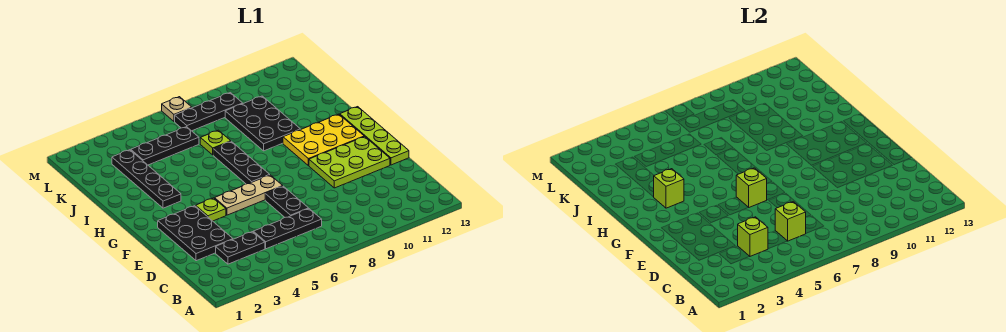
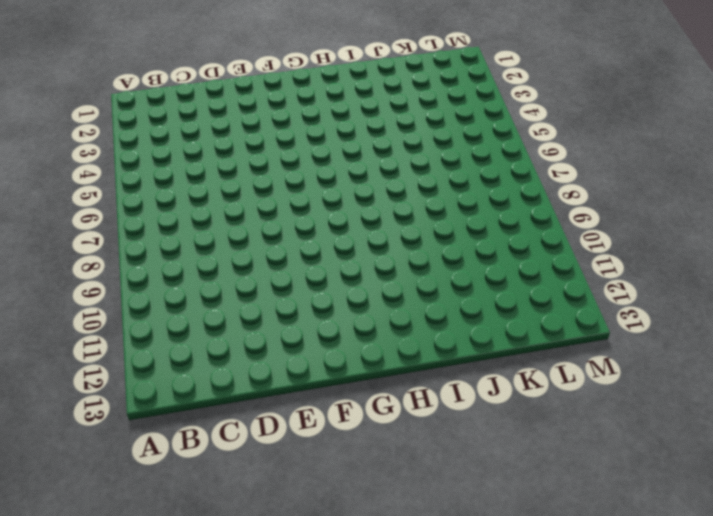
none -> black 1x2 plate [216,232,265,264]
none -> black 1x3 plate [253,209,322,249]
none -> black 2x3 plate [158,206,233,261]

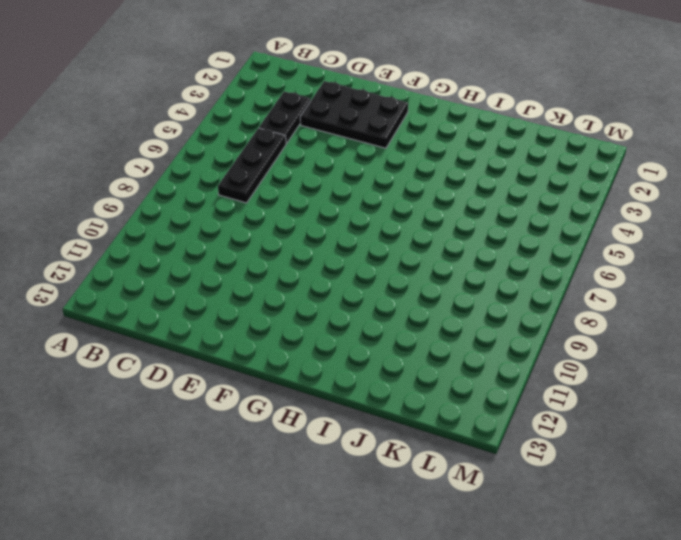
none -> black 1x2 plate [265,186,309,217]
none -> lime 2x3 plate [309,137,390,188]
none -> lime 1x4 plate [340,107,409,165]

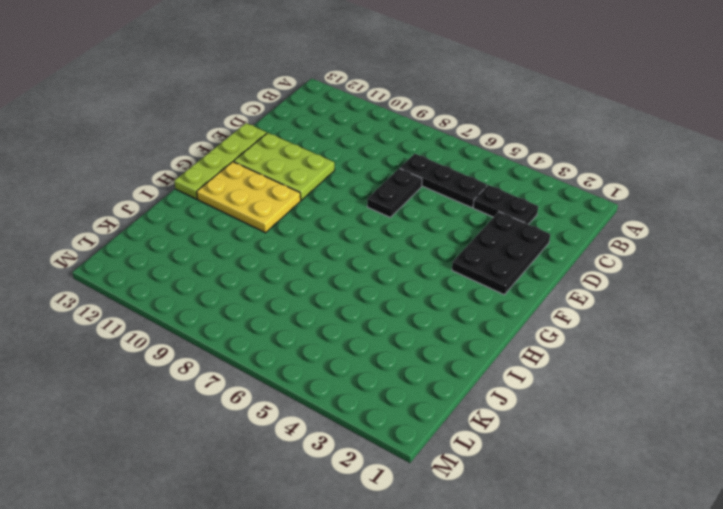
none -> lime 1x1 plate [196,198,226,221]
none -> tan 1x3 plate [215,175,282,215]
none -> black 1x3 plate [213,141,269,184]

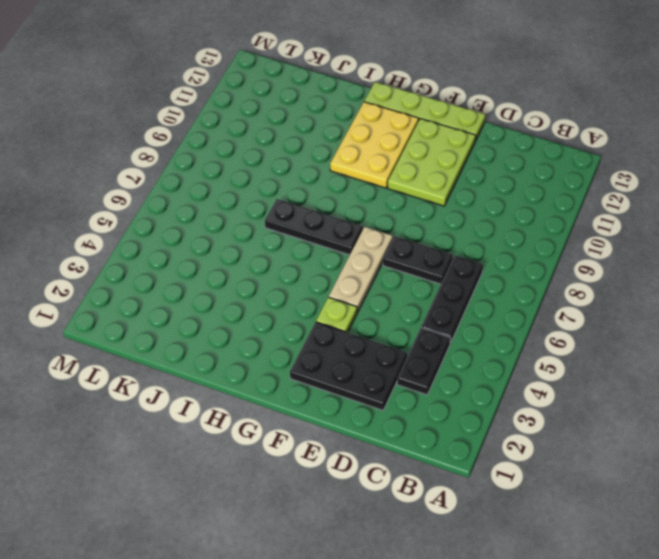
none -> black 1x4 plate [112,150,181,208]
none -> black 2x3 plate [225,96,300,151]
none -> lime 1x1 plate [200,130,231,155]

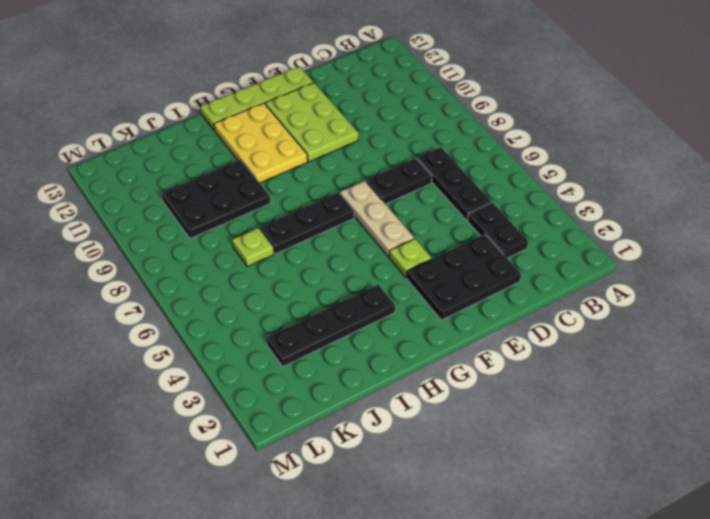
none -> black 1x3 plate [131,127,199,165]
none -> black 1x3 plate [175,93,243,131]
none -> tan 1x1 plate [162,97,192,121]

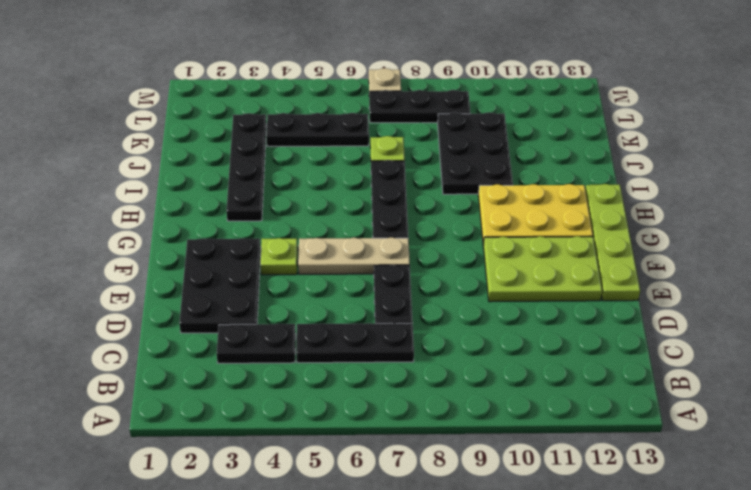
none -> lime 1x1 brick [738,217,768,257]
none -> lime 1x1 brick [775,202,806,241]
none -> lime 1x1 brick [736,168,767,207]

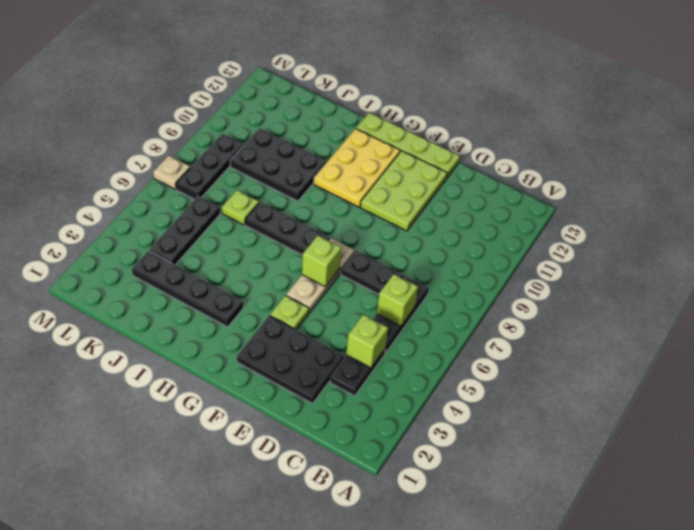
none -> lime 1x1 brick [654,169,684,208]

